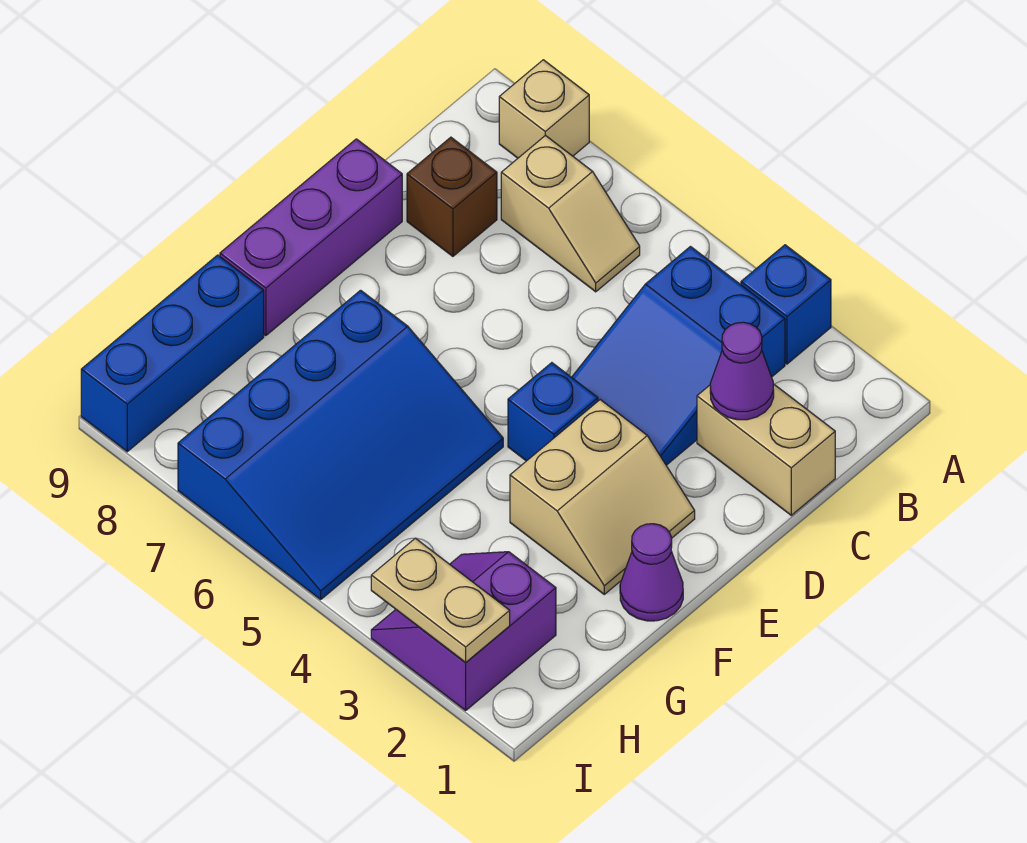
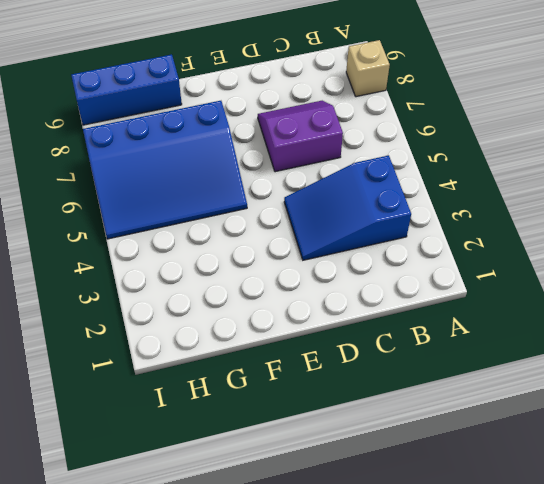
purple 2x2 slope [258,101,343,172] -> purple 2x2 slope moved to [371,552,556,710]
none -> blue 1x1 brick [741,245,831,364]
none -> tan 1x2 slope [501,135,640,292]
none -> tan 1x2 brick [697,384,835,515]

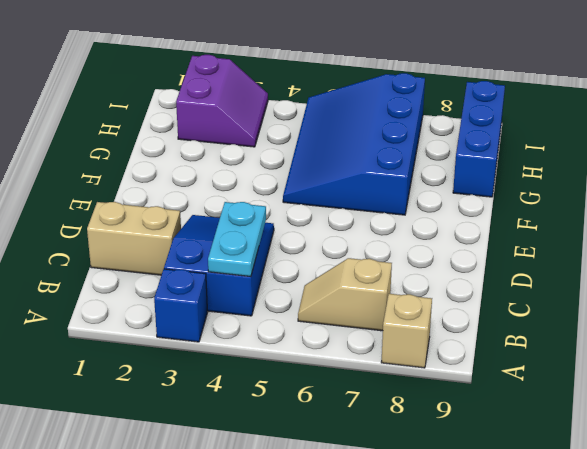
cyan 1x2 plate [208,202,266,277] -> none
none -> brown 1x1 brick [407,137,497,256]
none -> purple 1x3 brick [220,139,402,336]
none -> tan 2x2 slope [510,400,695,594]

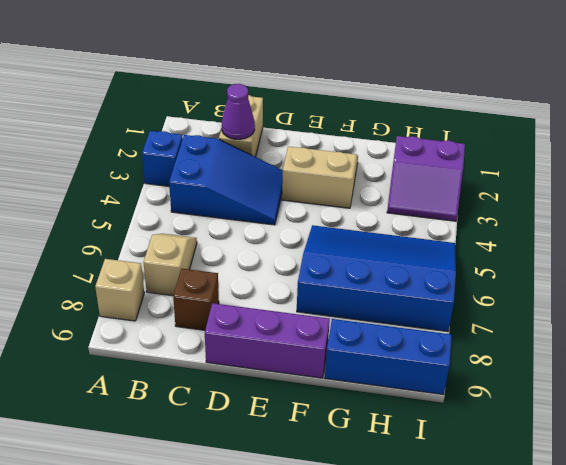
none -> blue 1x1 brick [508,363,598,461]
none -> purple 1x1 cone [620,524,683,621]
none -> tan 1x2 plate [371,538,510,663]

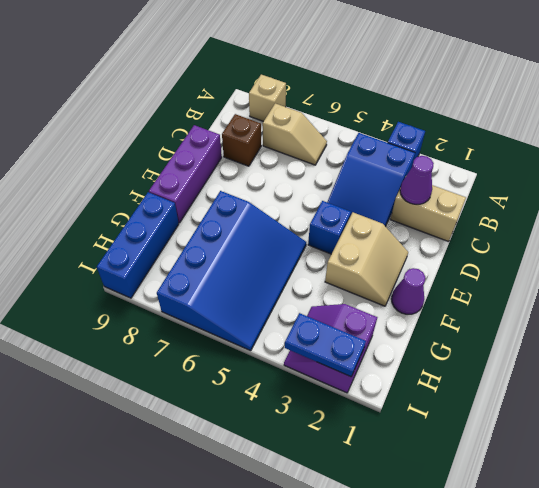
blue 1x2 plate [285,313,366,377] -> tan 1x2 plate [371,538,510,663]

